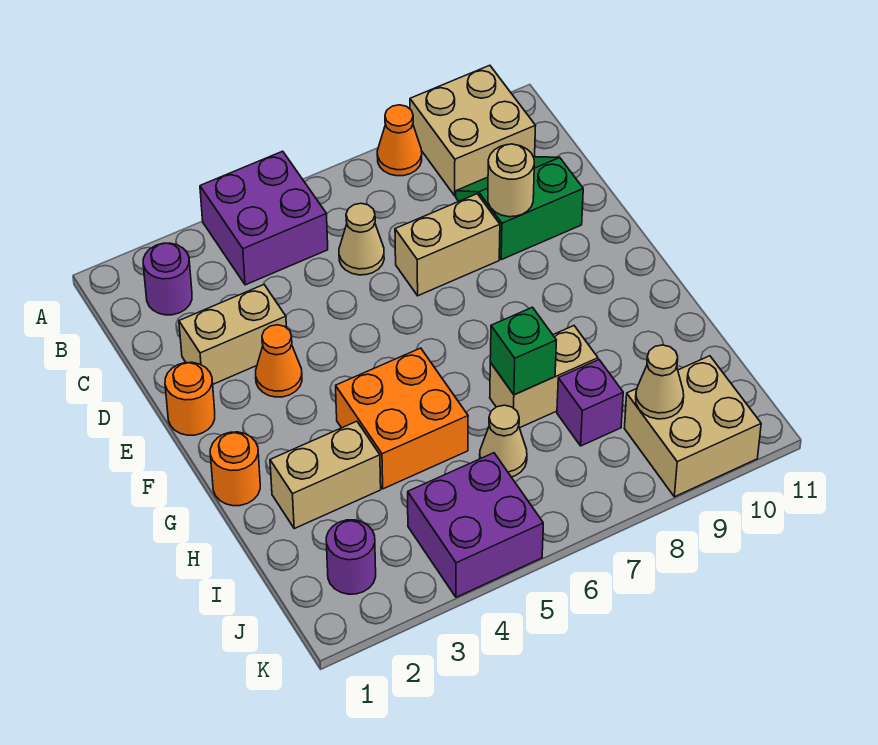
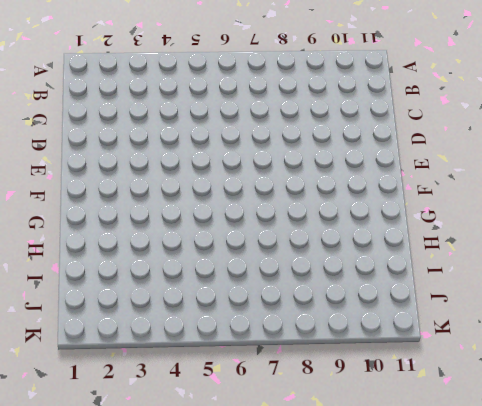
none -> purple 2x2 brick [200,151,328,285]
none -> orange 1x1 cone [377,105,422,176]
none -> tan 2x2 brick [410,65,536,196]

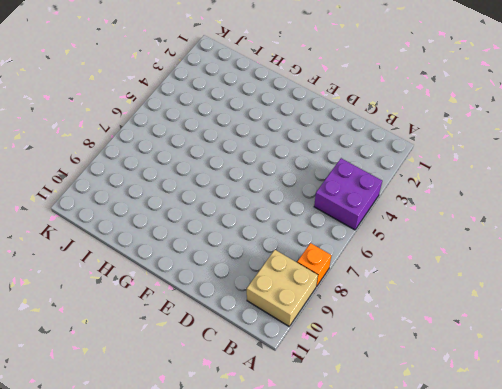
orange 1x1 brick [297,243,331,286] -> orange 1x1 cone [377,105,422,176]
none -> purple 1x1 round brick [143,243,192,315]
none -> tan 1x1 cone [339,203,384,275]
none -> green 2x2 slope [456,157,583,260]

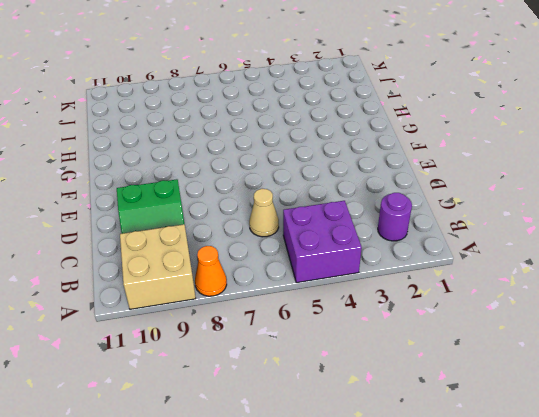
none -> tan 1x2 brick [179,285,286,384]
none -> tan 1x2 brick [395,194,500,296]
none -> orange 1x1 round brick [165,362,215,435]

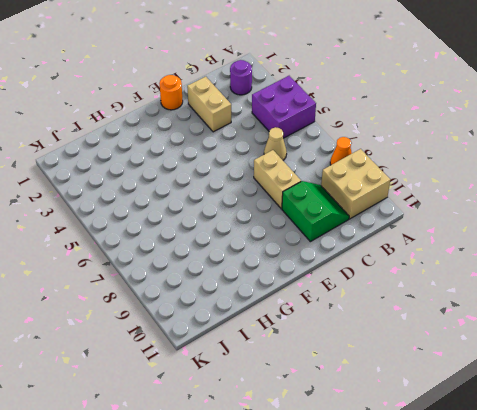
none -> orange 1x1 cone [256,325,302,397]
none -> orange 1x1 round brick [210,432,260,506]
none -> orange 2x2 brick [336,348,468,489]

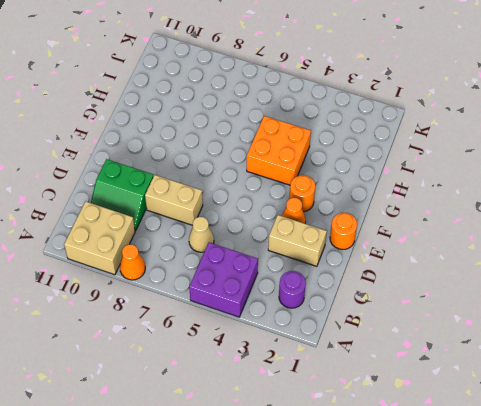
orange 1x1 round brick [289,175,315,212] -> orange 1x1 round brick moved to [210,432,260,506]
none -> tan 1x2 brick [270,421,381,529]
none -> tan 1x2 brick [490,326,598,428]
none -> tan 1x1 cone [480,405,527,477]

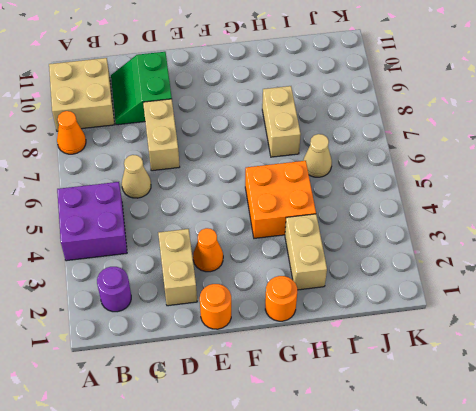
none -> purple 1x1 brick [557,360,623,446]
none -> purple 1x1 round brick [326,520,376,594]
none -> purple 2x2 brick [408,453,543,597]

